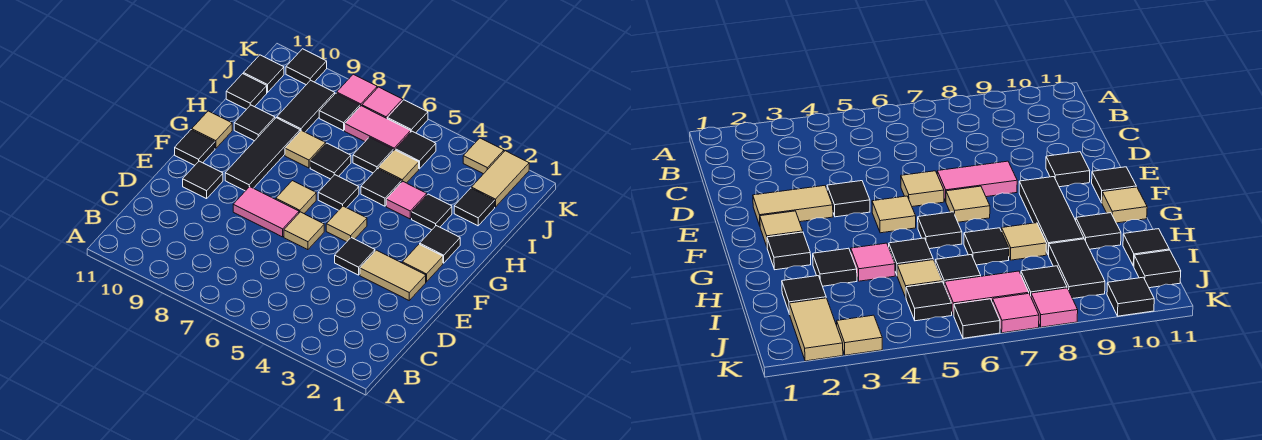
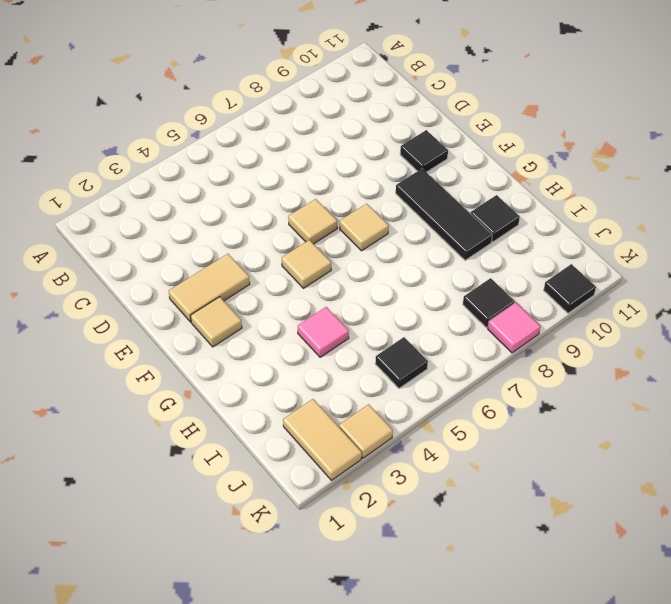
none -> black 1x1 tile [335,238,375,275]
none -> pink 1x2 tile [233,187,299,237]
none -> black 1x1 tile [175,130,215,165]
none -> black 1x1 tile [420,226,460,263]

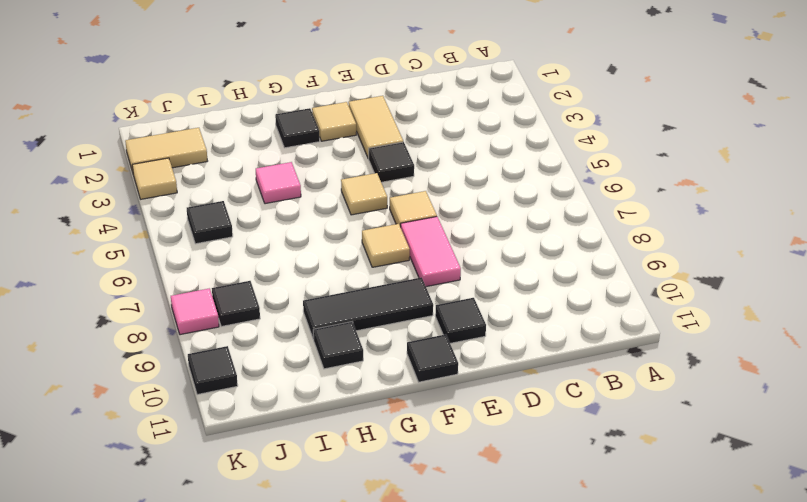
none -> black 1x1 tile [318,175,359,210]
none -> tan 1x1 tile [192,111,232,149]
none -> black 1x1 tile [412,194,452,230]
none -> black 1x1 tile [361,169,401,206]

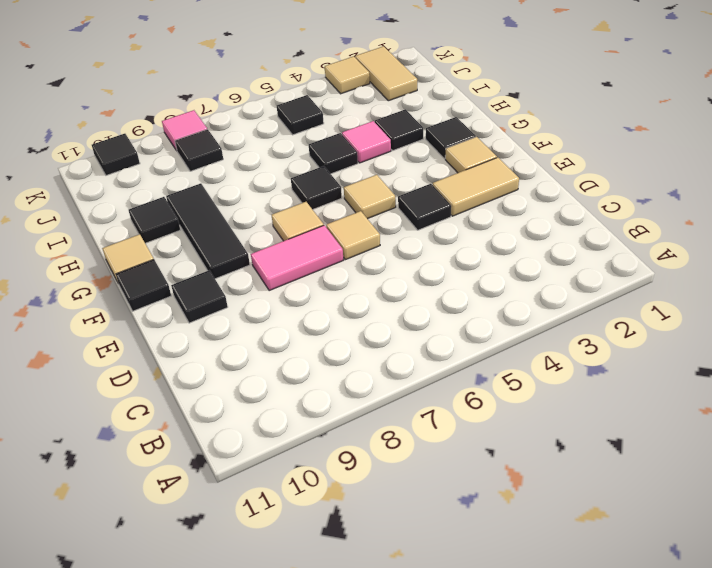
none -> black 1x1 tile [310,143,351,179]
none -> tan 1x1 tile [285,131,326,168]
none -> black 1x1 tile [454,188,495,226]
none -> tan 1x1 tile [378,150,419,183]

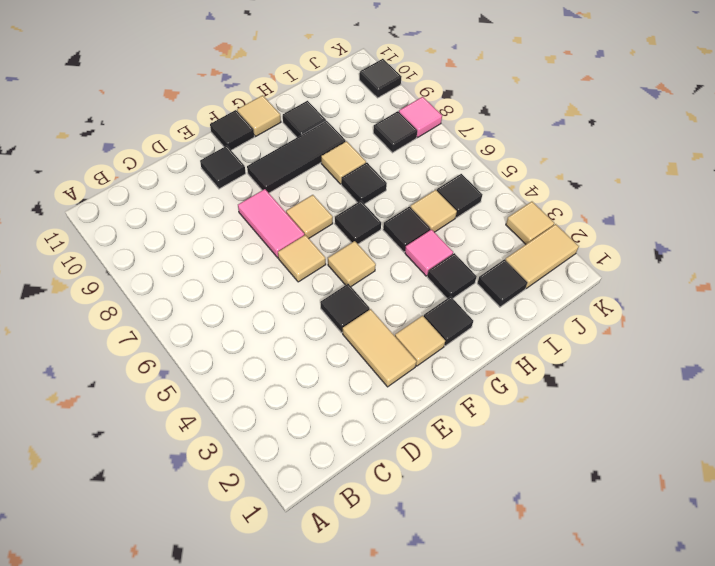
none -> black 1x1 tile [353,137,393,173]
none -> black 1x2 tile [277,80,335,132]
none -> black 1x1 tile [226,74,267,109]
none -> pink 1x2 tile [345,106,411,151]

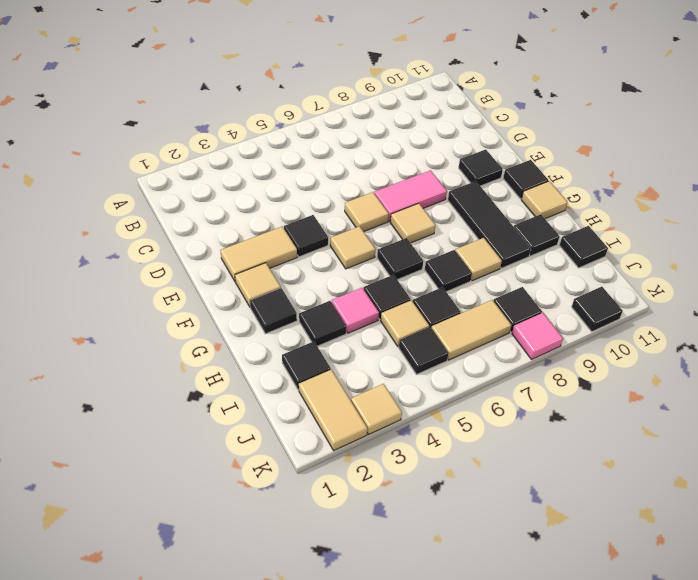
tan 1x2 tile [431,300,511,360] -> pink 1x2 tile [345,106,411,151]
none -> black 1x2 tile [277,80,335,132]
none -> black 1x1 tile [243,55,284,92]
none -> black 1x1 tile [387,100,428,133]
none -> pink 1x1 tile [362,87,403,118]

